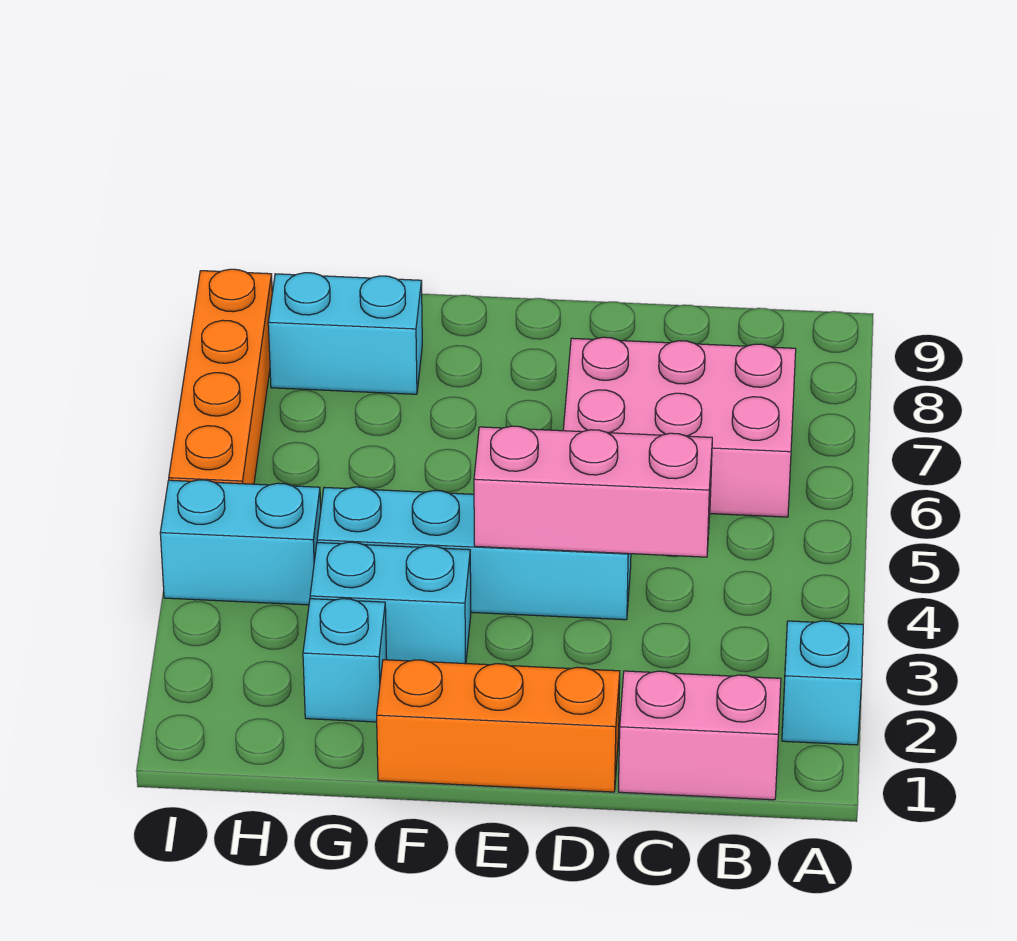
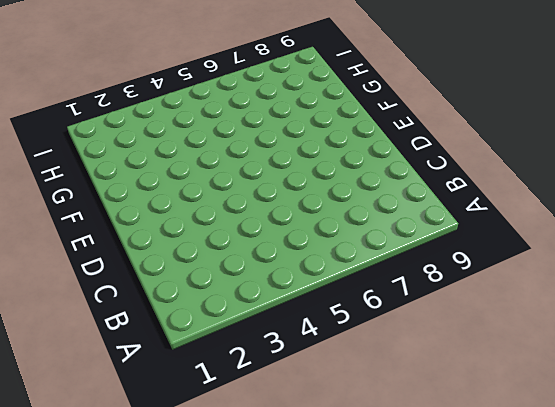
none -> cyan 1x1 brick [782,621,863,745]
none -> pink 1x2 brick [618,671,781,800]

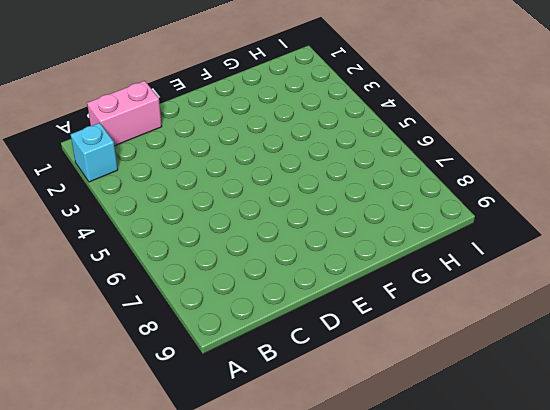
none -> pink 2x3 brick [563,337,796,517]
none -> orange 1x3 brick [377,660,620,792]

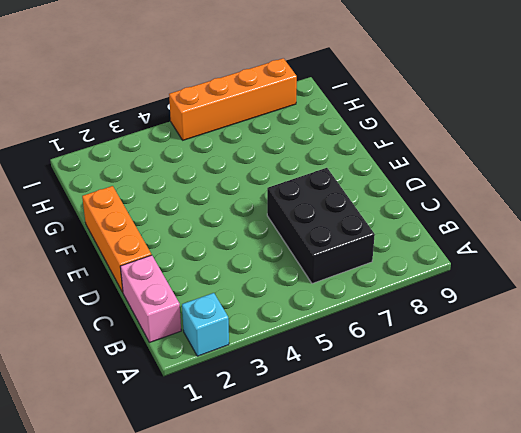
black 2x3 brick [267,168,375,284] -> pink 2x3 brick [563,337,796,517]
none -> cyan 1x4 brick [317,487,631,620]
none -> cyan 1x2 brick [310,542,471,664]

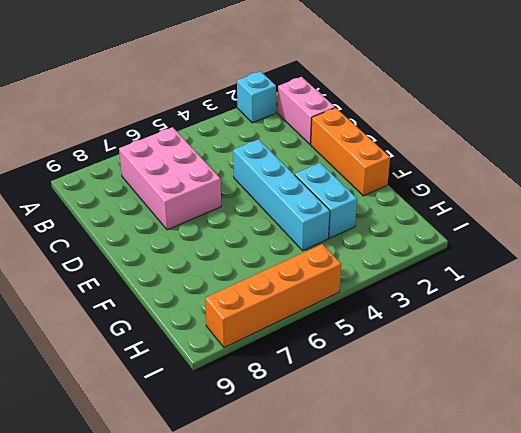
none -> cyan 1x1 brick [303,599,387,722]
none -> cyan 1x2 brick [268,273,422,394]

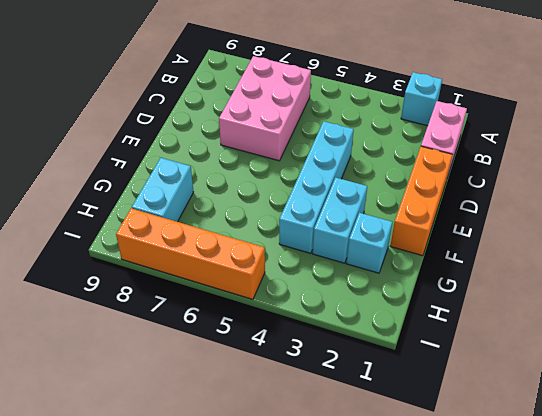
none -> cyan 1x2 brick [160,480,321,605]
none -> pink 1x3 brick [474,426,712,557]

